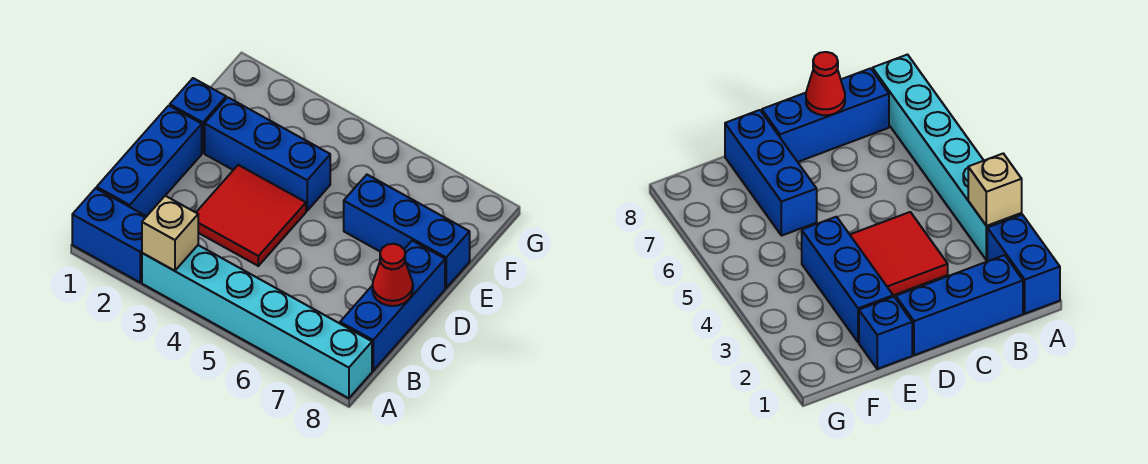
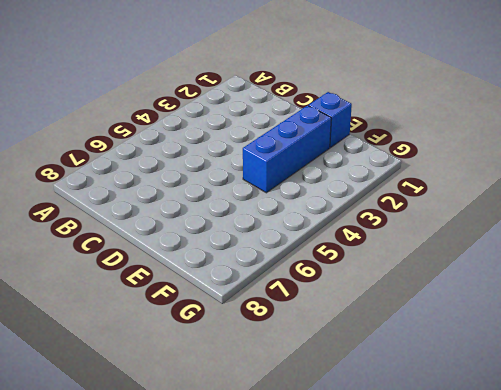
none -> blue 1x2 brick [72,188,147,282]
none -> cyan 1x6 brick [142,245,372,398]

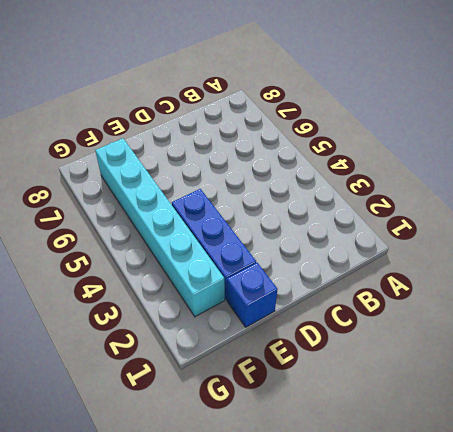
cyan 1x6 brick [95,138,225,317] -> cyan 1x6 brick moved to [142,245,372,398]
none -> blue 1x2 brick [72,188,147,282]
none -> blue 1x3 brick [97,106,202,216]

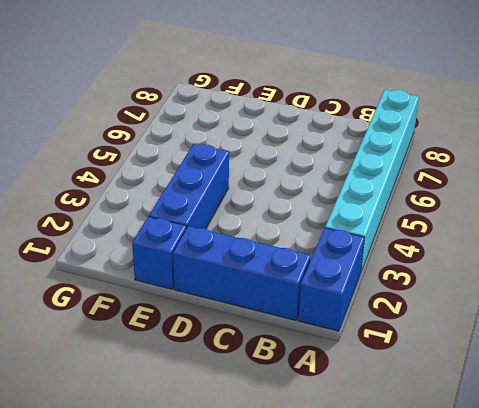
none -> blue 1x3 brick [340,241,445,371]
none -> red 2x2 tile [196,165,306,266]

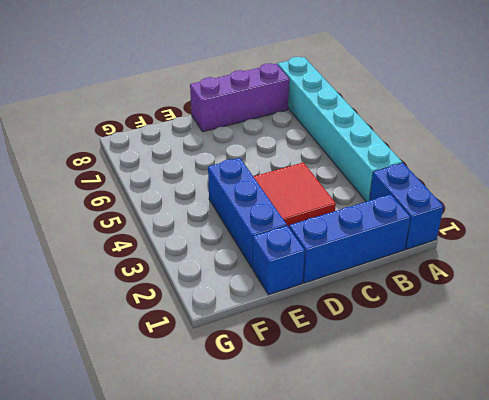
purple 1x3 brick [190,63,289,132] -> blue 1x3 brick [340,241,445,371]
none -> blue 1x3 brick [344,175,470,288]
none -> tan 1x1 brick [142,196,198,271]

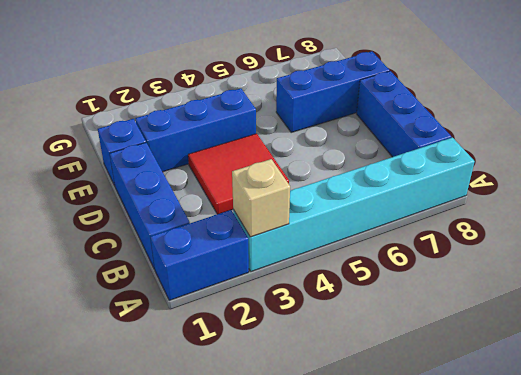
none -> red 1x1 cone [372,244,413,306]

